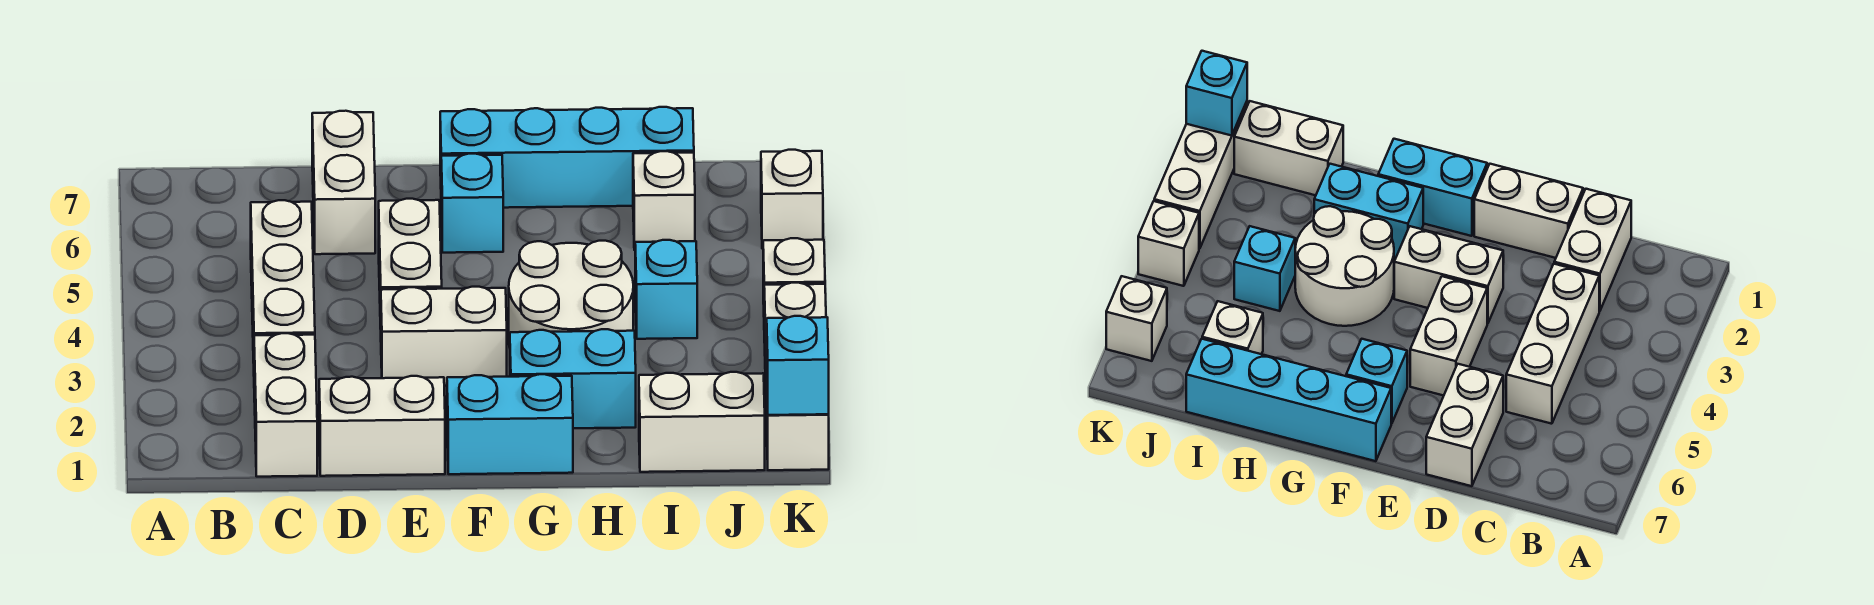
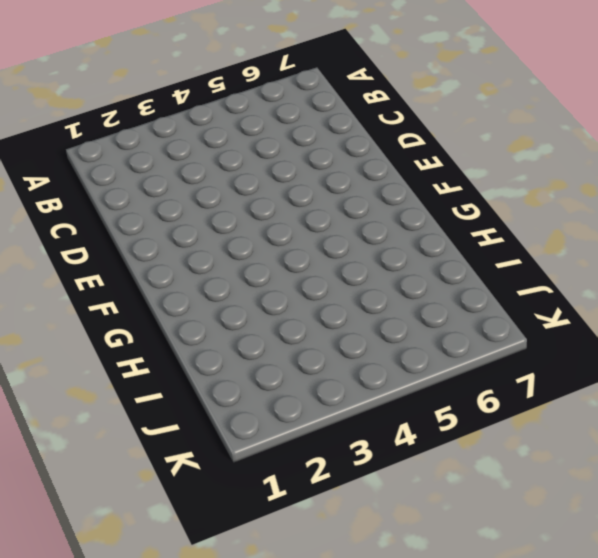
none -> white 1x2 brick [254,333,317,477]
none -> white 1x3 brick [251,200,315,363]
none -> white 1x2 brick [319,376,445,476]

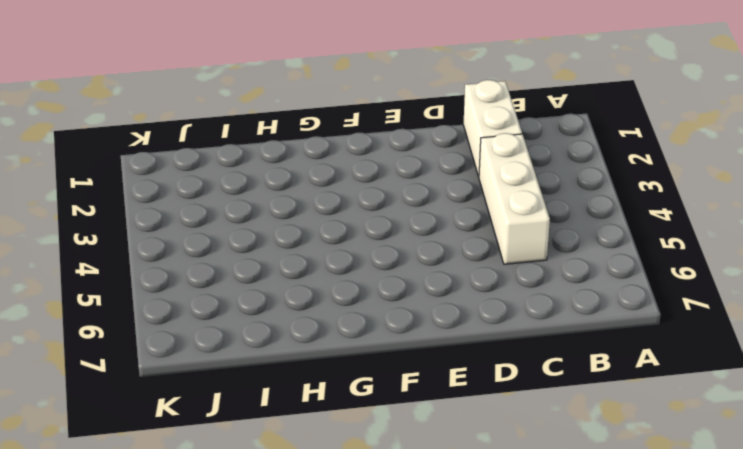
none -> white 1x2 brick [319,376,445,476]
none -> white 1x2 brick [312,111,375,254]
none -> white 1x2 brick [381,287,507,386]

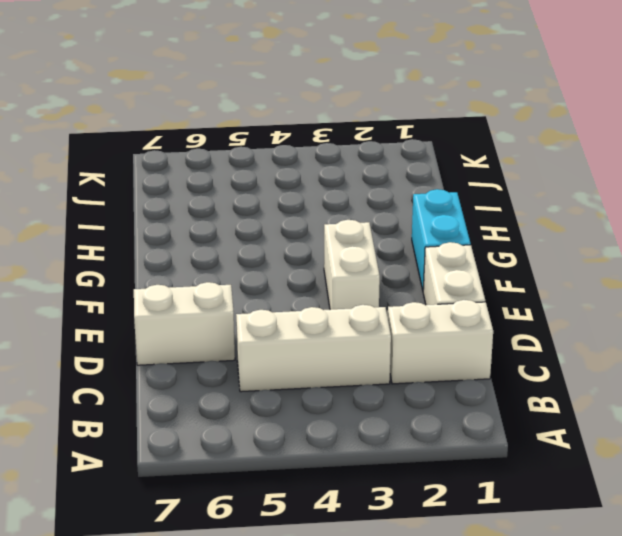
none -> white 1x2 brick [379,199,442,329]
none -> cyan 1x1 brick [441,154,503,253]
none -> cyan 1x4 brick [440,107,694,208]

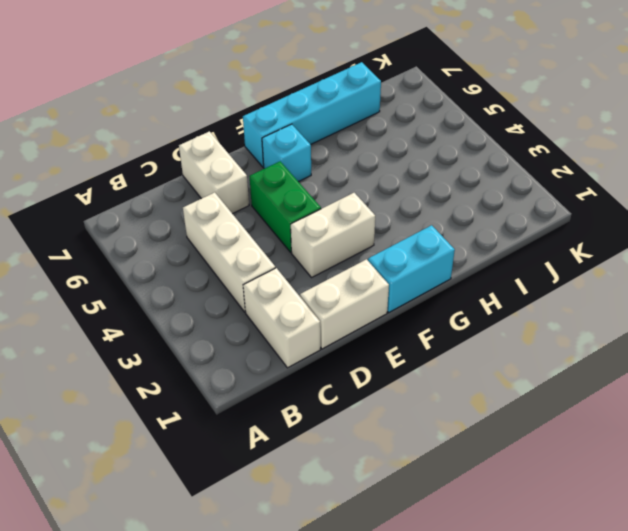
green 1x2 brick [250,161,321,252] -> white 1x2 brick [379,199,442,329]
none -> cyan 1x2 brick [510,329,636,428]
none -> white 2x2 round brick [509,241,633,347]
none -> white 1x2 brick [639,372,765,472]

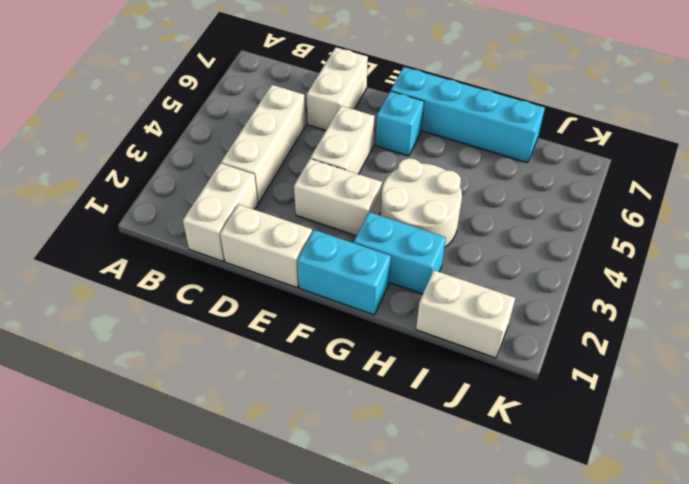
none -> cyan 1x1 brick [635,240,697,339]
none -> white 1x1 brick [633,151,695,250]
none -> white 1x3 brick [764,283,829,470]

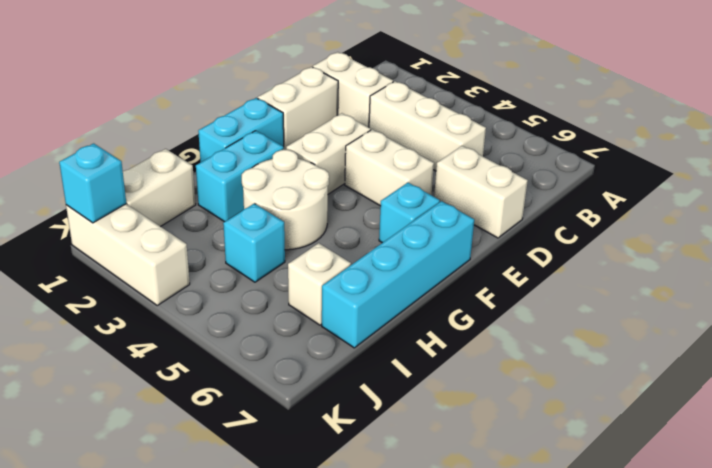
none -> white 1x1 brick [763,238,825,304]
none -> white 1x1 brick [761,150,823,249]

